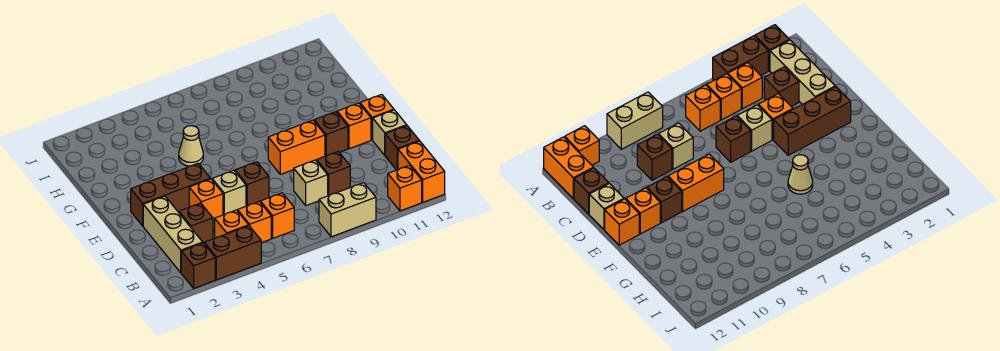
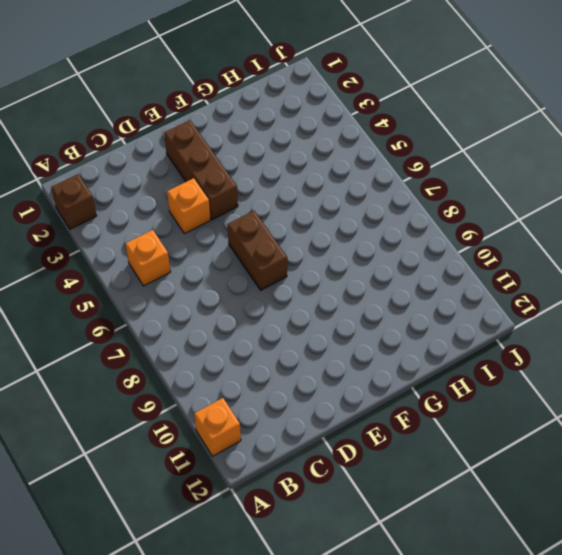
brown 1x2 brick [227,211,287,290] -> brown 1x2 brick moved to [204,226,261,280]
none -> tan 1x2 brick [319,183,376,237]
none -> orange 1x2 brick [398,141,445,202]
none -> tan 1x3 brick [143,196,203,273]

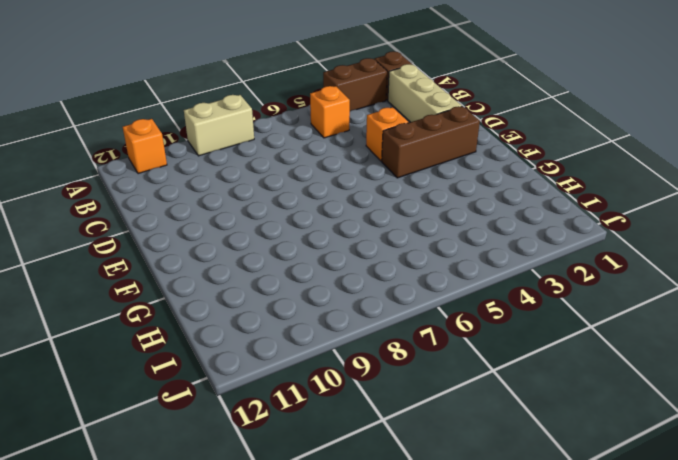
none -> orange 1x2 brick [398,141,445,202]
none -> orange 1x1 brick [215,210,249,238]
none -> orange 1x1 brick [260,193,294,238]

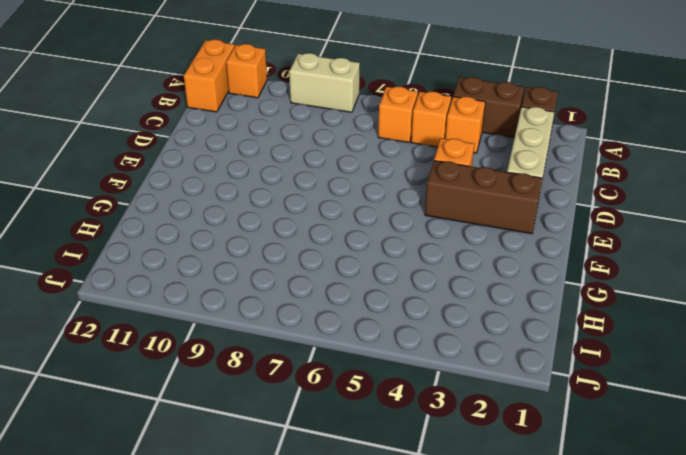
none -> brown 1x1 brick [179,203,213,243]
none -> tan 1x1 brick [294,160,328,206]
none -> brown 1x1 brick [317,152,350,196]

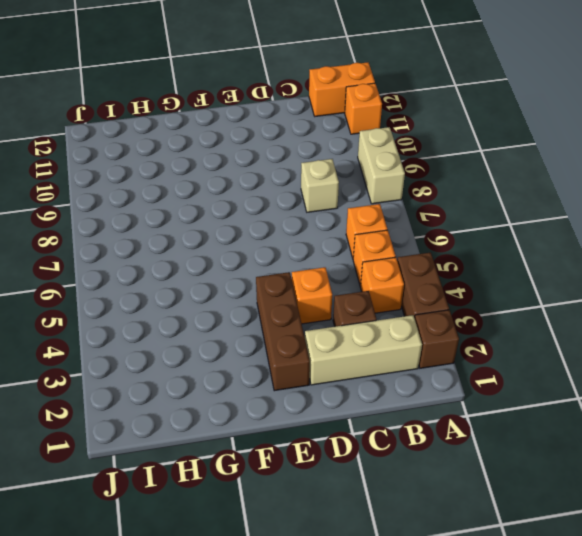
none -> brown 1x1 brick [317,152,350,196]
none -> brown 1x1 brick [385,126,419,170]
none -> tan 1x1 brick [212,170,246,215]

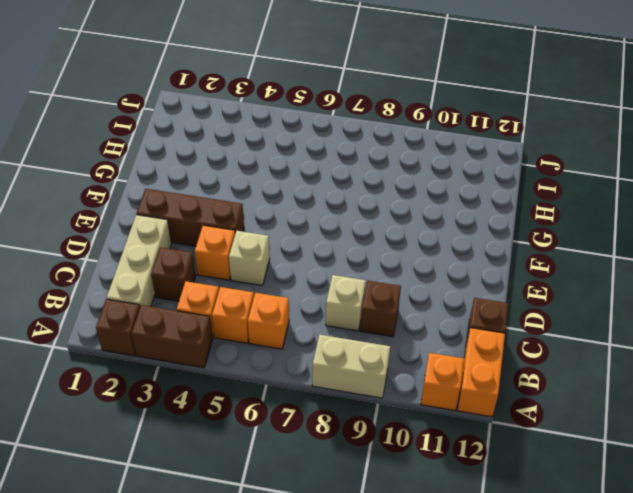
none -> brown 1x1 brick [235,162,269,206]
none -> tan 1x1 brick [373,110,407,155]
none -> orange 1x2 brick [268,120,325,174]

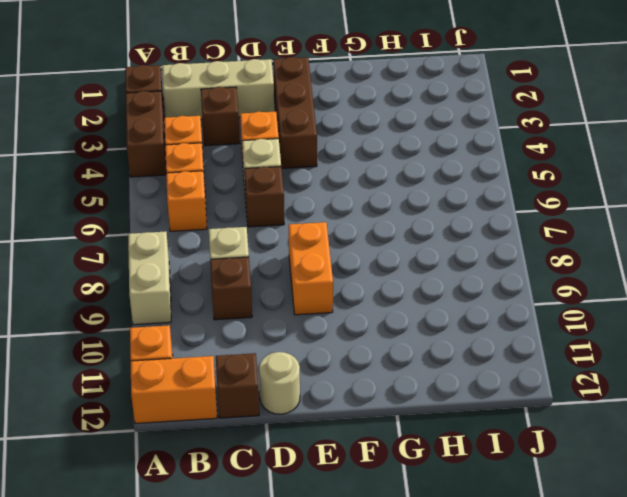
tan 1x1 round brick [259,352,300,414] -> tan 1x1 brick [373,110,407,155]
none -> brown 1x1 brick [314,112,348,156]
none -> orange 1x1 brick [337,103,371,149]
none -> orange 1x1 brick [360,94,394,140]

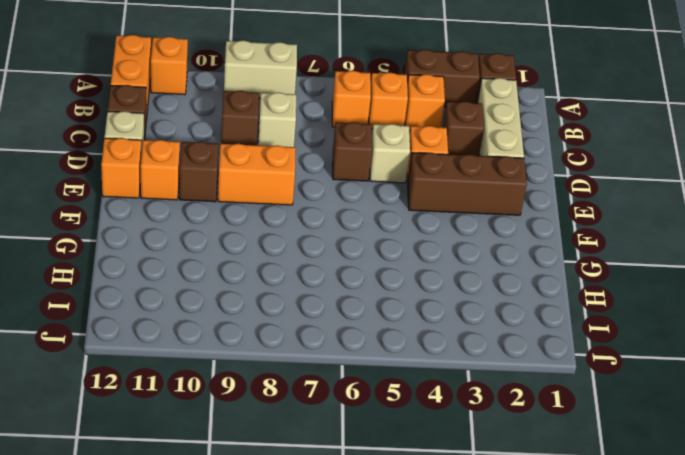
none -> tan 1x1 cone [179,126,203,166]

